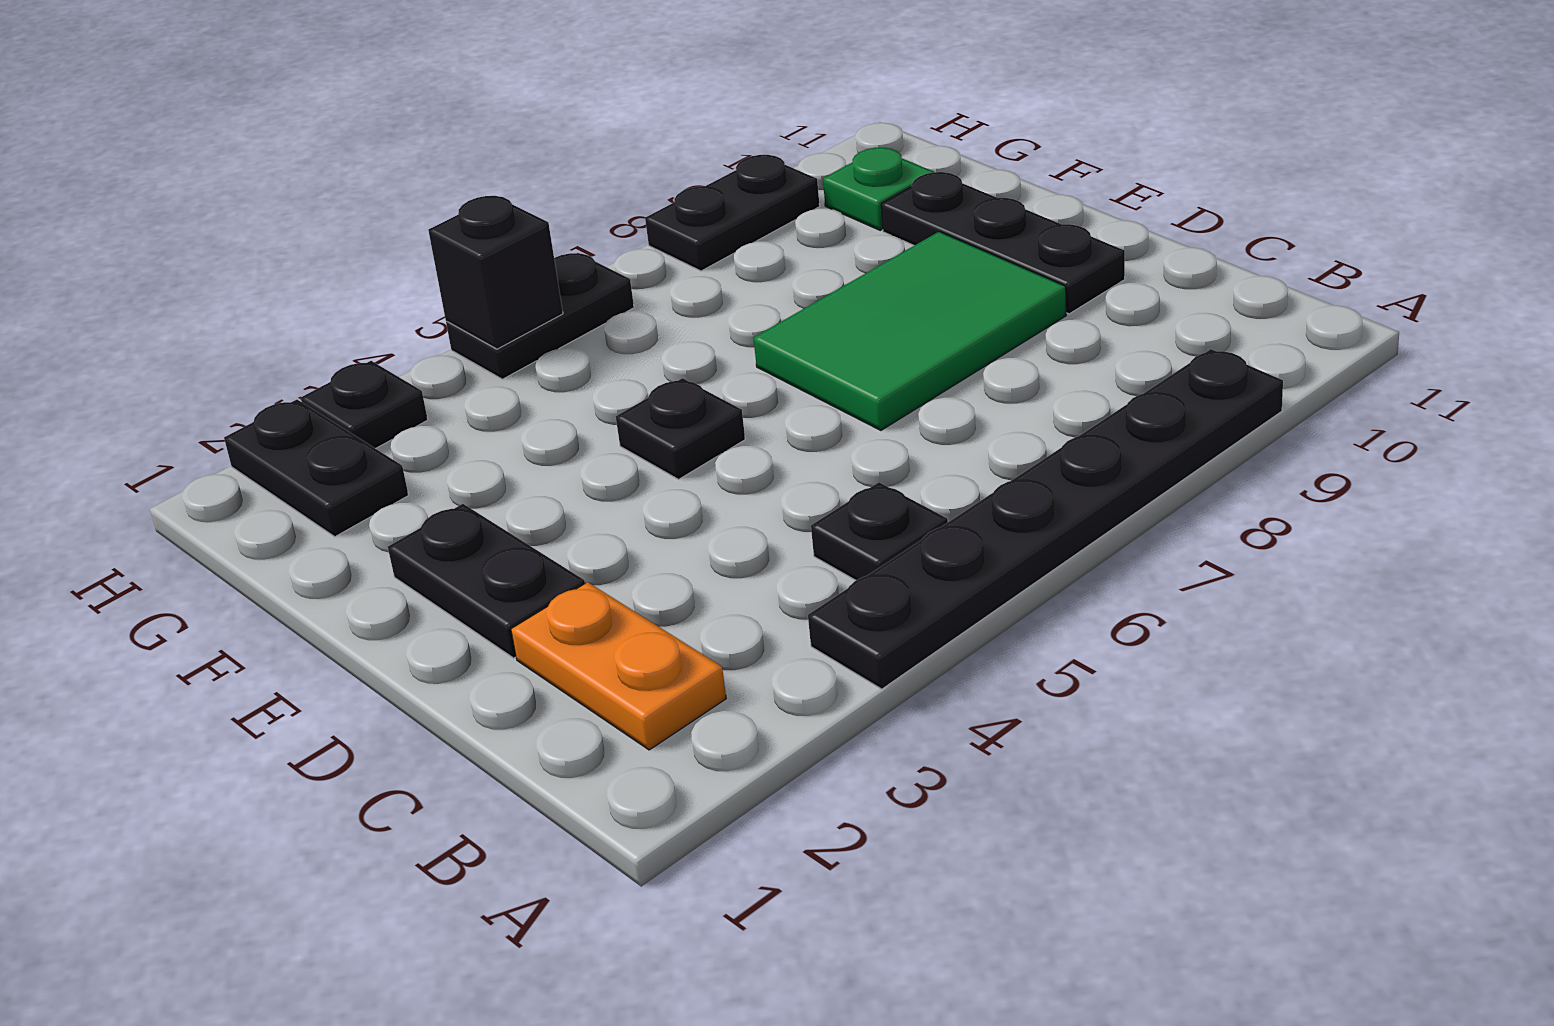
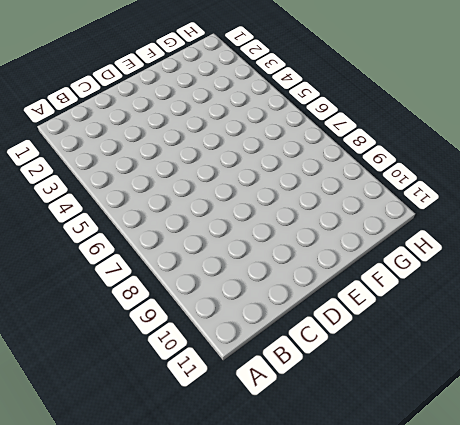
none -> black 1x6 plate [808,349,1283,689]
none -> orange 1x2 plate [511,582,726,750]
none -> black 1x1 plate [811,482,948,580]

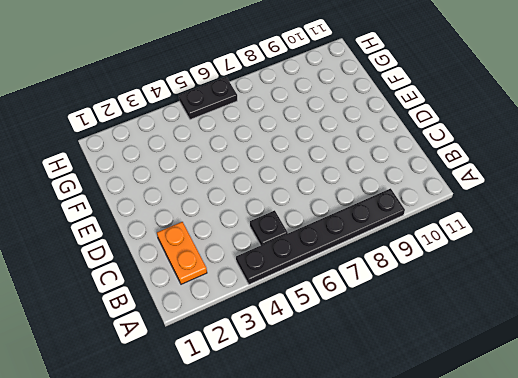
none -> black 1x2 plate [388,504,585,658]
none -> green 2x3 tile [754,232,1066,430]
none -> black 1x3 plate [881,172,1125,314]

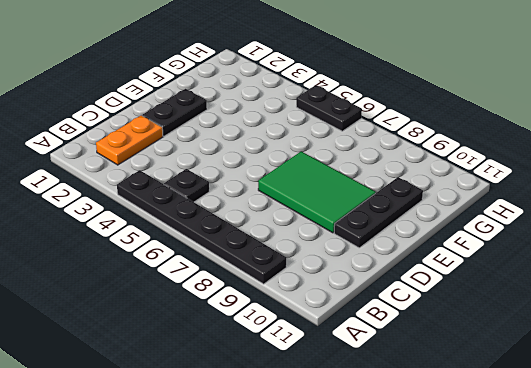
none -> black 1x1 plate [616,378,745,479]
none -> black 1x2 plate [224,400,408,537]
none -> green 1x1 plate [823,148,934,230]

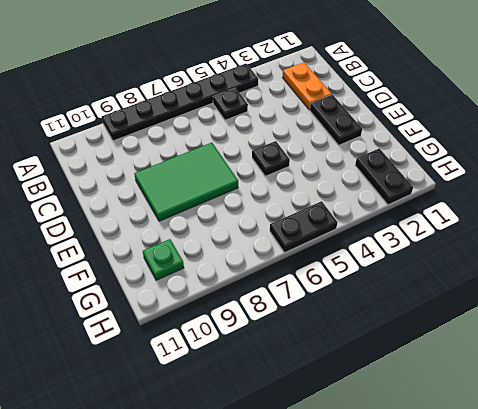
none -> black 1x3 plate [881,172,1125,314]
none -> black 1x1 plate [301,361,428,449]
none -> black 1x2 plate [645,155,820,271]

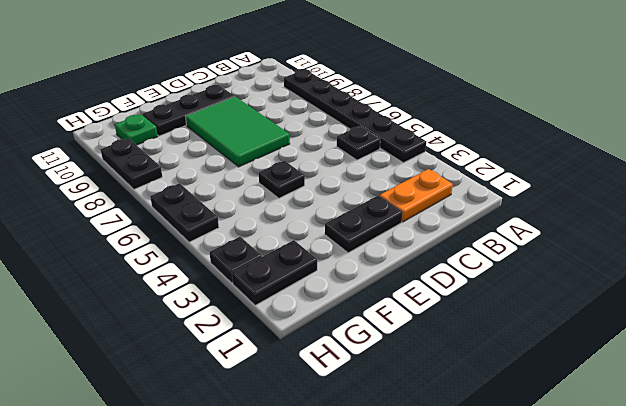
none -> black 1x1 brick [428,196,563,349]

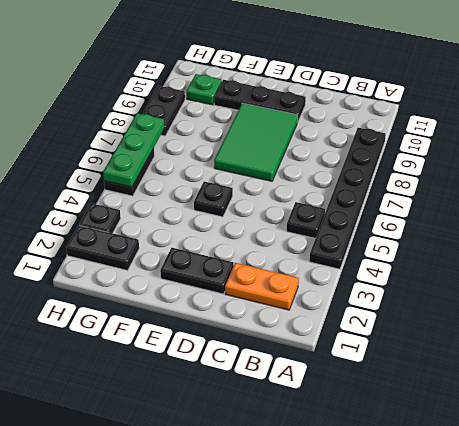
green 1x3 plate [103,113,164,187] -> black 1x1 brick [428,196,563,349]

